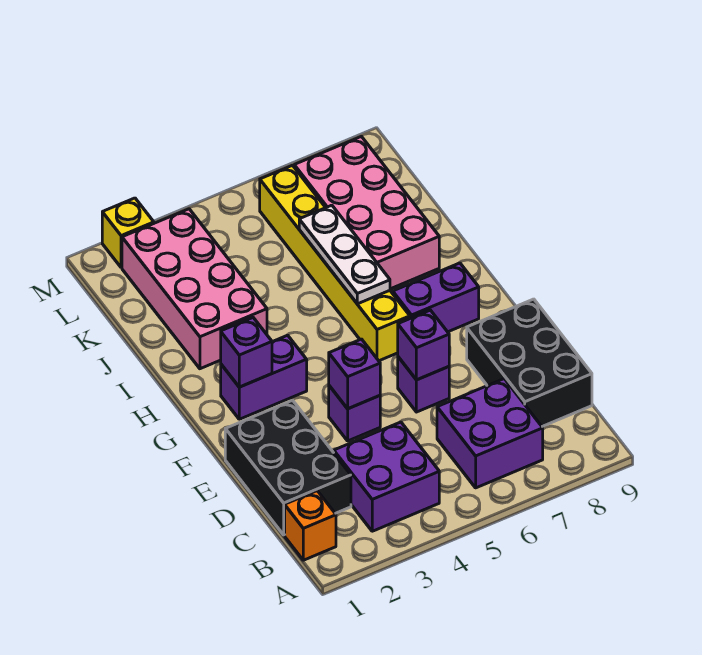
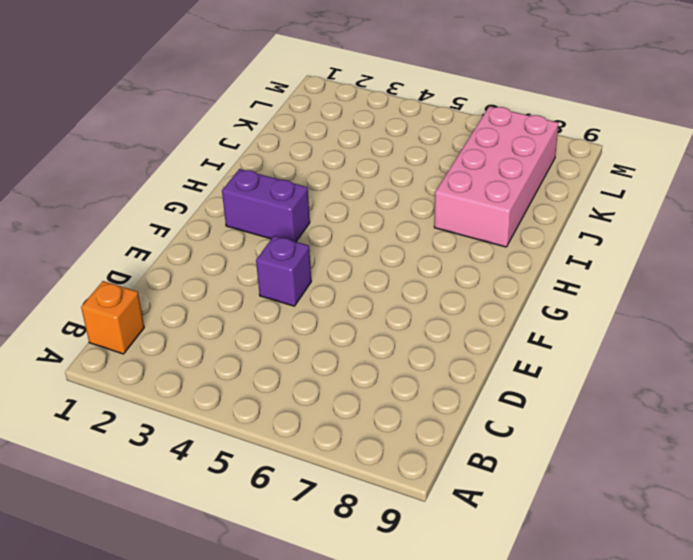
none -> purple 2x2 brick [334,422,439,531]
none -> purple 2x2 brick [437,379,543,488]
none -> black 2x3 brick [225,400,351,535]

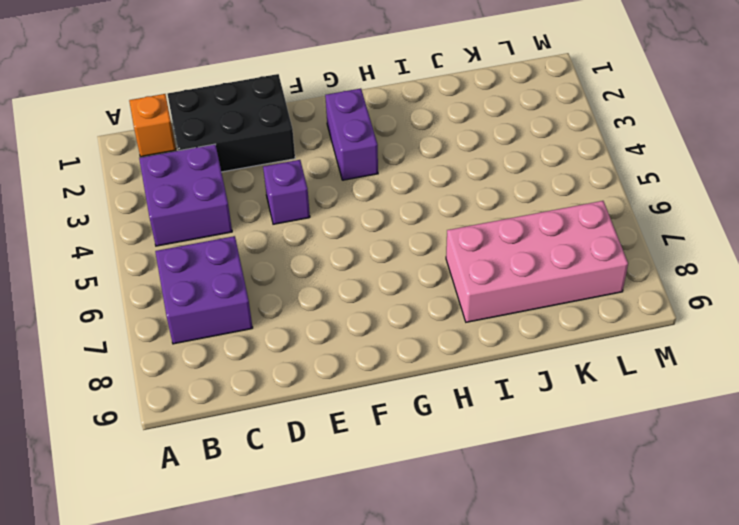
none -> black 2x3 brick [467,299,592,426]
none -> purple 1x1 brick [398,357,449,412]
none -> yellow 1x6 brick [260,165,410,361]

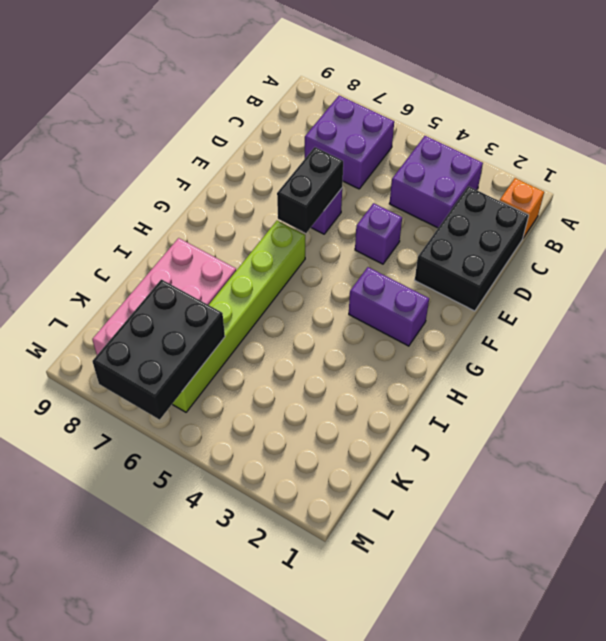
black 1x2 brick [277,147,343,233] -> purple 1x1 brick [398,310,449,380]
lime 1x6 brick [172,221,305,412] -> yellow 1x6 brick [260,165,410,361]
black 2x3 brick [93,279,225,420] -> black 2x3 brick moved to [467,299,592,426]
none -> purple 1x2 brick [393,263,479,332]
none -> pink 2x4 brick [122,209,267,369]
none -> yellow 1x1 brick [102,198,154,268]

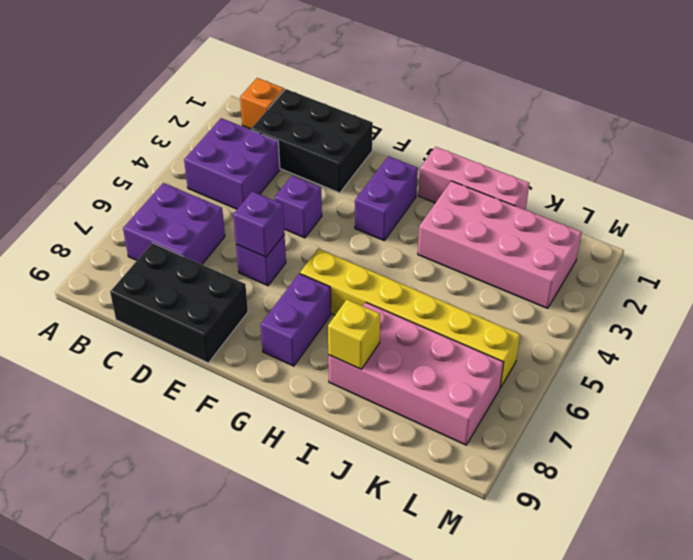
pink 1x3 brick [419,147,530,210] -> none
yellow 1x1 brick [328,299,380,369] -> yellow 1x1 brick moved to [102,198,154,268]
none -> purple 1x1 brick [329,339,380,409]
none -> purple 1x1 brick [221,318,272,387]
none -> white 1x3 plate [299,205,390,304]

